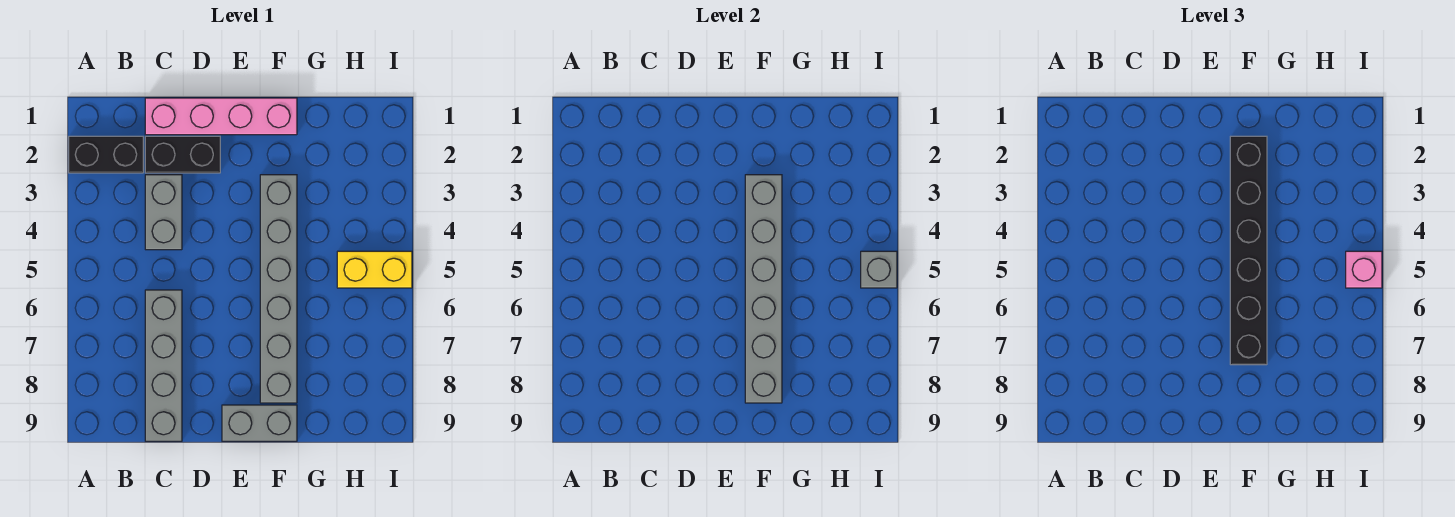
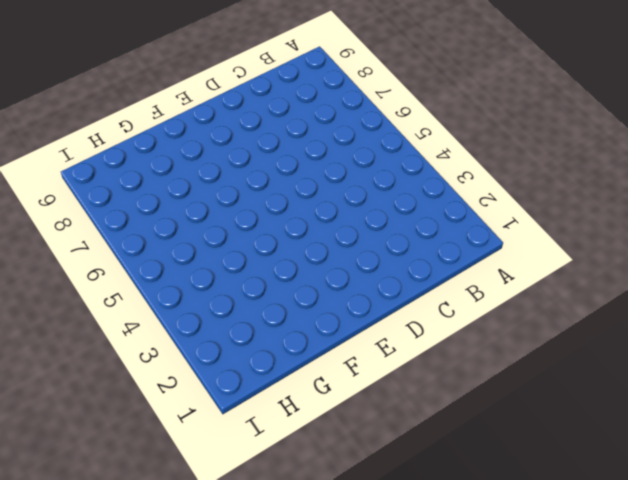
none -> black 1x2 brick [69,136,143,173]
none -> pink 1x4 brick [145,98,297,135]
none -> black 1x2 brick [145,136,220,173]

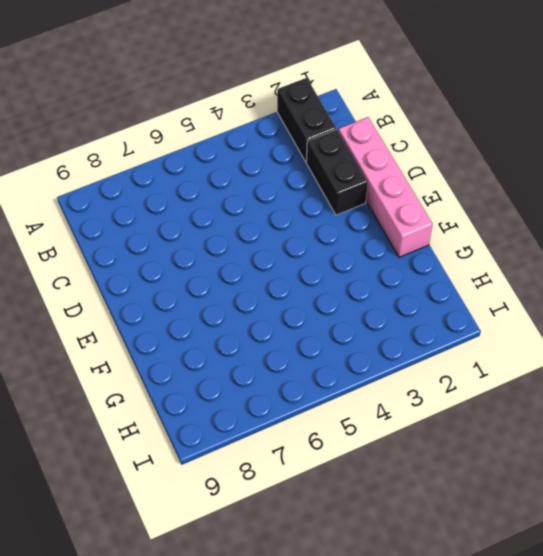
none -> grey 1x2 brick [145,175,182,250]
none -> grey 1x4 brick [145,290,182,441]
none -> grey 1x2 brick [222,405,297,441]

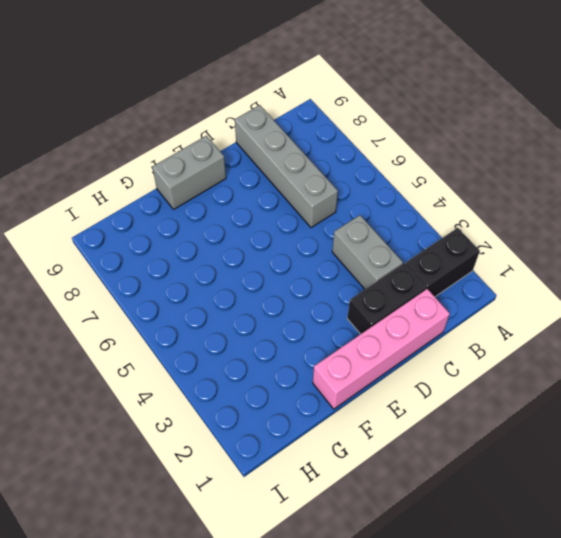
none -> grey 1x6 brick [260,175,297,403]
none -> yellow 1x2 brick [337,251,412,288]
none -> grey 1x6 brick [745,175,782,403]

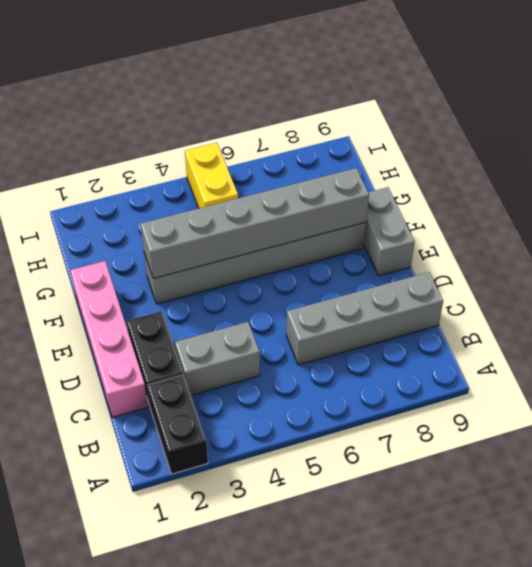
none -> grey 1x1 brick [861,251,897,288]
none -> black 1x6 brick [1230,136,1267,365]
none -> pink 1x1 brick [1346,251,1382,288]

